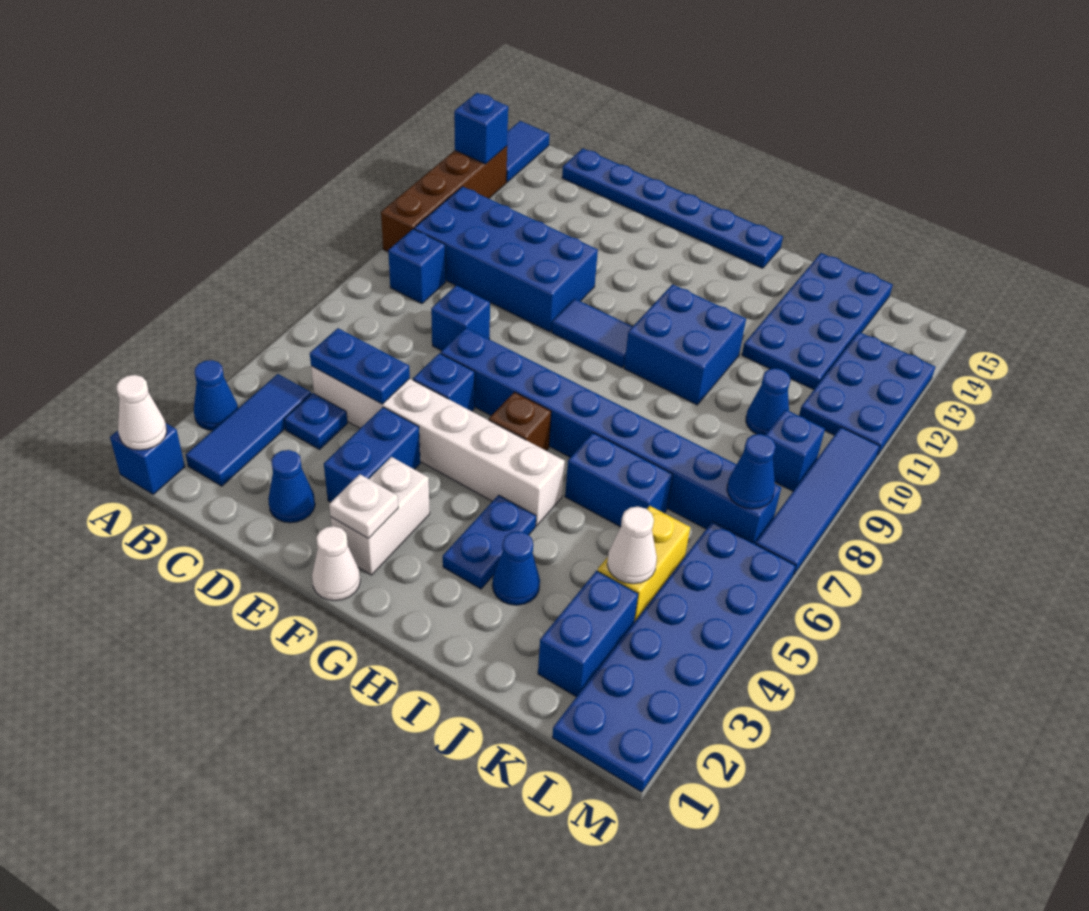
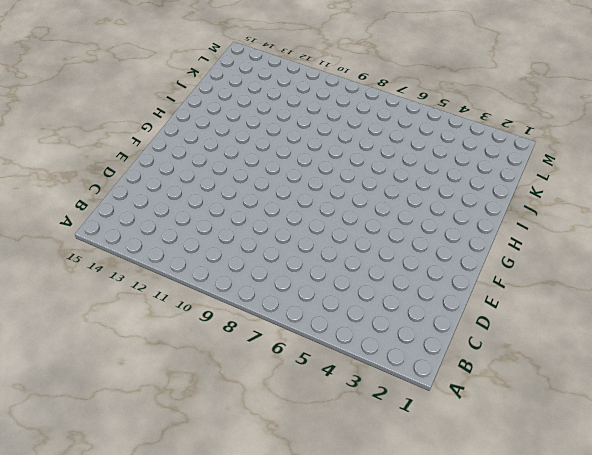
none -> blue 1x1 brick [110,423,185,494]
none -> blue 1x1 cone [194,360,238,431]
none -> brown 1x4 brick [381,146,507,252]
none -> blue 1x2 tile [506,121,550,182]

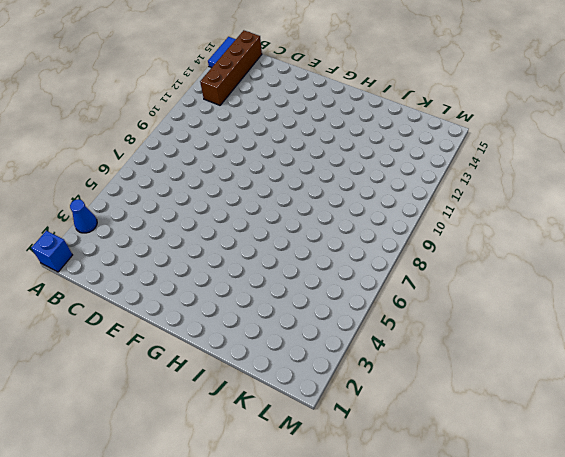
brown 1x4 brick [200,30,262,105] -> brown 1x4 brick moved to [381,146,507,252]
none -> blue 1x3 tile [186,374,311,486]
none -> blue 1x1 brick [388,229,446,304]
none -> blue 2x4 brick [414,187,598,332]
none -> blue 1x1 plate [284,393,347,449]

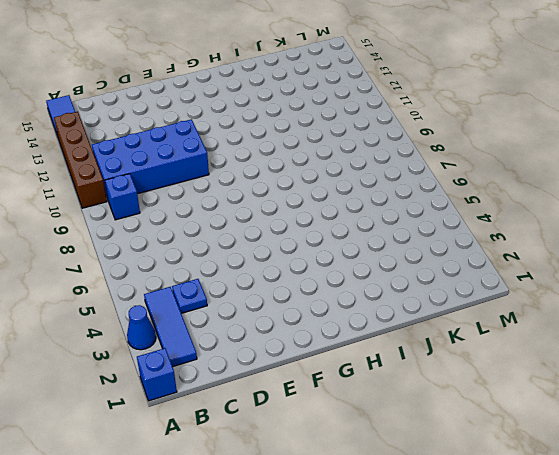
none -> white 1x6 brick [311,366,565,526]
none -> blue 1x6 plate [562,148,783,268]
none -> blue 1x1 cone [268,450,315,523]
none -> blue 1x1 brick [431,285,490,351]

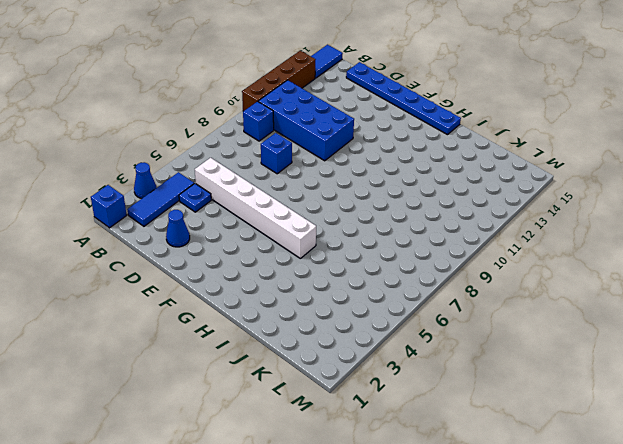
none -> blue 1x2 brick [324,407,420,502]
none -> blue 1x1 brick [413,353,475,411]
none -> blue 1x8 brick [441,328,781,544]
none -> white 1x1 cone [312,526,360,601]

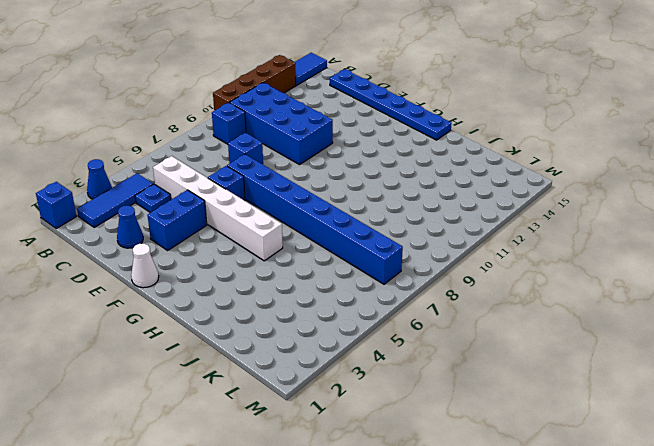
none -> white 1x2 brick [331,457,430,575]
none -> blue 1x2 tile [552,299,633,368]
none -> brown 1x1 brick [489,392,551,451]
none -> blue 1x2 plate [443,495,536,589]

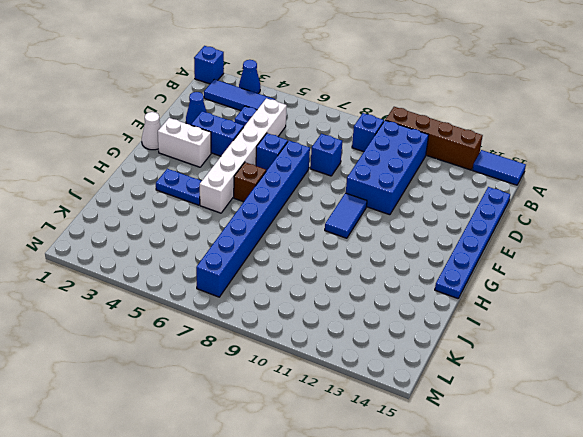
none -> blue 2x2 brick [624,284,746,405]
none -> blue 1x1 cone [492,531,540,605]
none -> blue 1x2 brick [565,433,673,527]
none -> blue 2x4 plate [742,253,893,390]

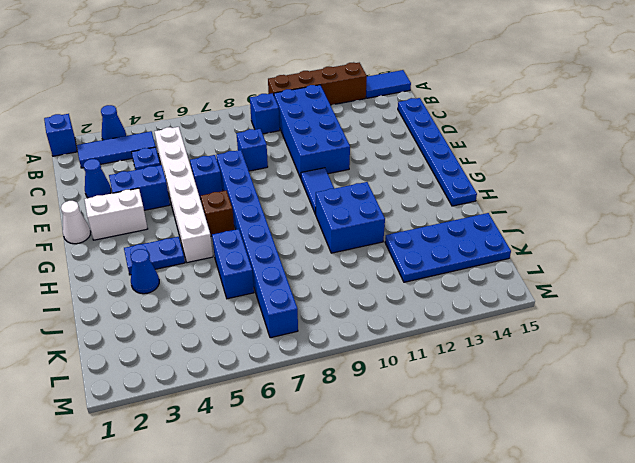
none -> blue 1x2 brick [538,571,638,697]
none -> yellow 1x2 brick [598,506,690,622]
none -> blue 1x1 cone [746,368,791,435]
none -> blue 2x6 plate [552,522,796,792]

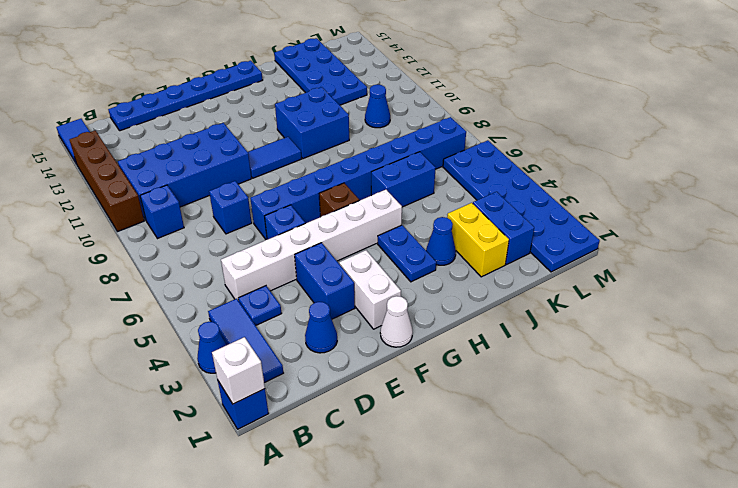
white 1x1 brick [212,337,265,404] -> white 1x1 cone [117,375,167,450]
yellow 1x2 brick [447,203,509,277] -> yellow 1x2 brick moved to [598,506,690,622]
none -> blue 1x1 brick [766,410,825,491]
none -> blue 2x3 plate [799,332,935,456]
none -> blue 1x4 tile [755,427,880,575]
none -> blue 1x1 brick [454,93,508,164]

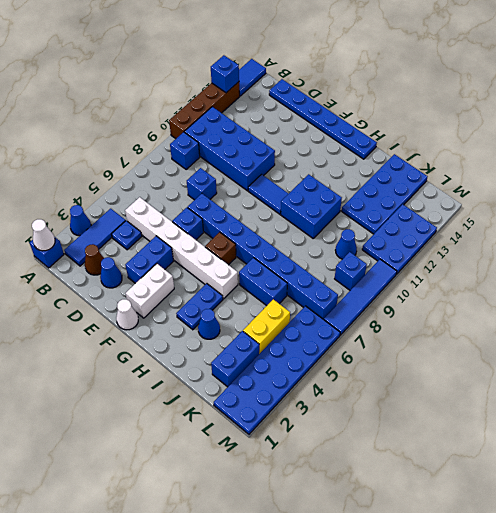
brown 1x1 cone [85,244,104,275] -> none
none -> blue 1x2 plate [310,328,410,404]
none -> white 1x1 plate [329,474,398,538]
none -> white 1x1 cone [607,507,657,584]
none -> blue 1x1 cone [727,434,776,509]

